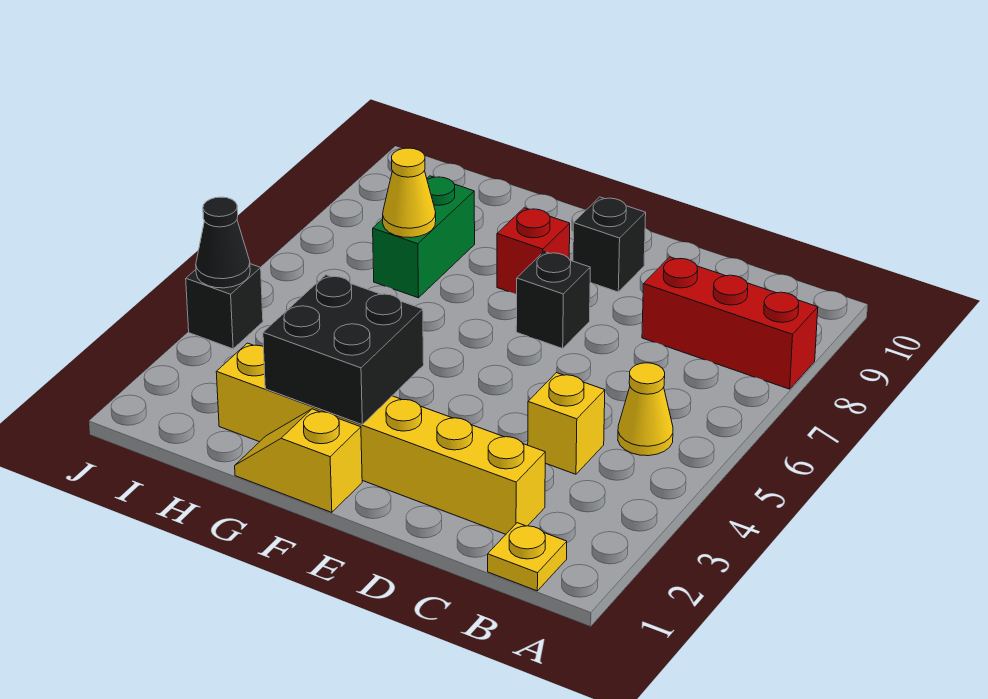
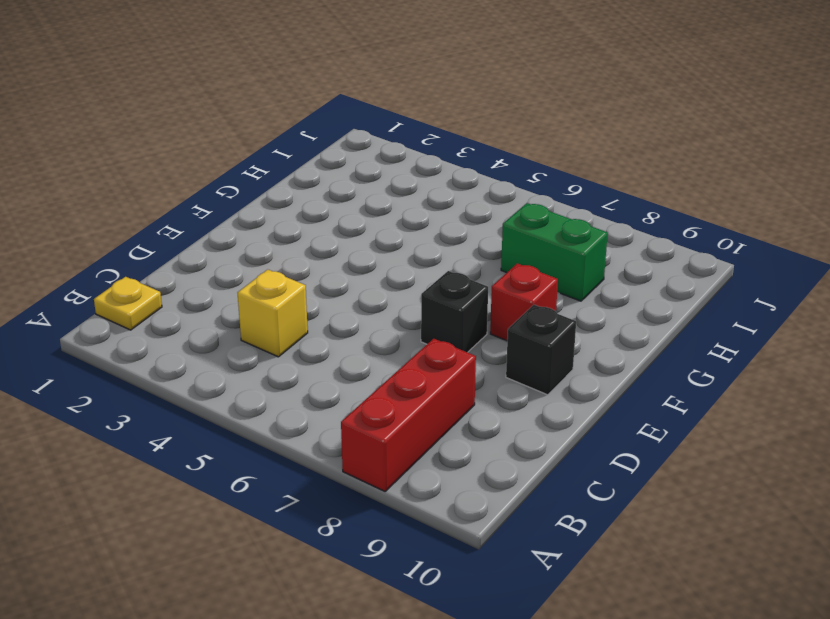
none -> yellow 1x1 cone [618,363,673,456]
none -> yellow 1x6 brick [216,343,546,534]
none -> yellow 1x2 slope [235,409,362,512]

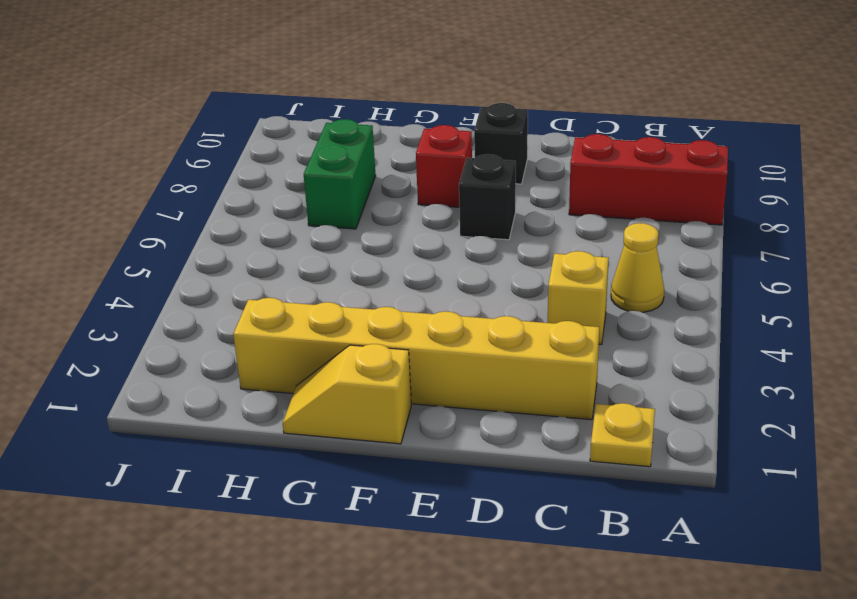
none -> black 1x1 brick [186,264,263,349]
none -> black 2x2 brick [263,275,424,424]
none -> yellow 1x1 cone [383,148,436,238]

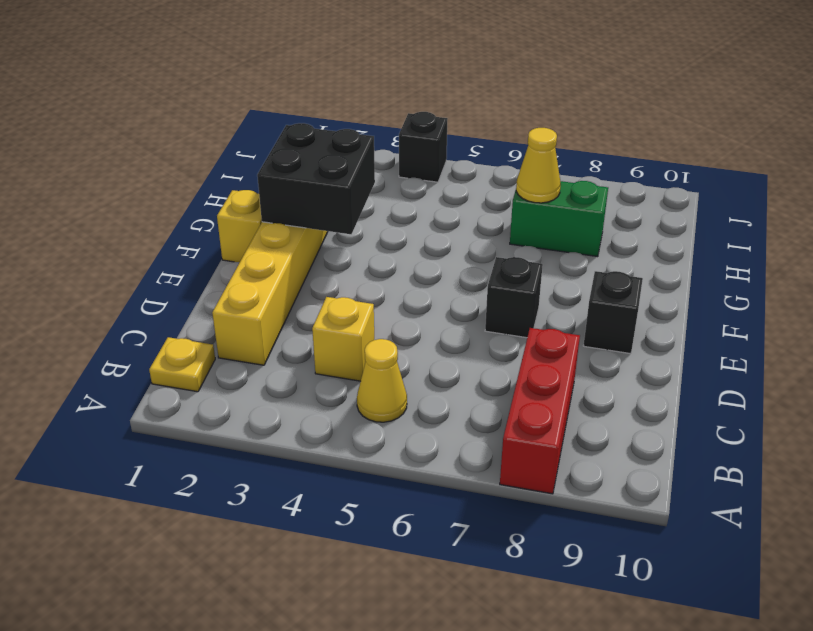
none -> red 1x1 brick [497,208,570,294]
none -> black 1x1 cone [196,197,250,288]

